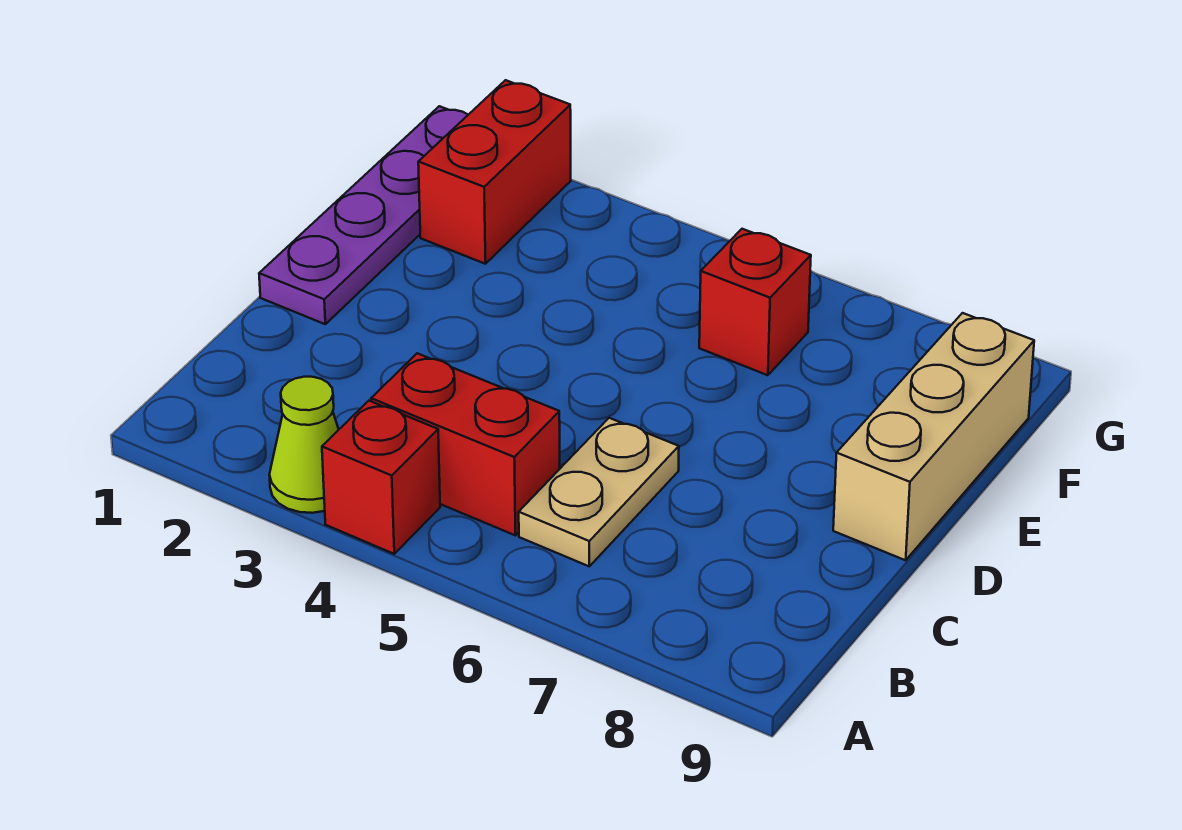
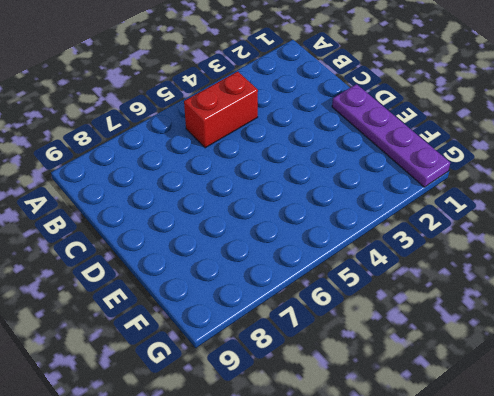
none -> lime 1x1 cone [269,377,339,513]
none -> red 1x1 brick [322,401,440,554]

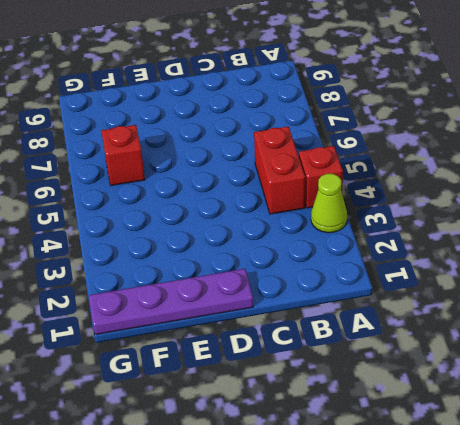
none -> tan 1x2 plate [519,418,679,566]
none -> tan 1x3 brick [833,313,1034,560]

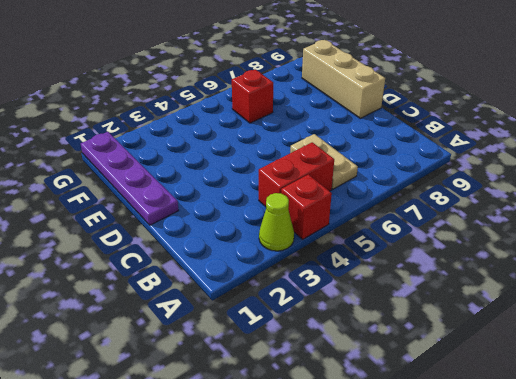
none -> red 1x2 brick [418,80,571,264]

